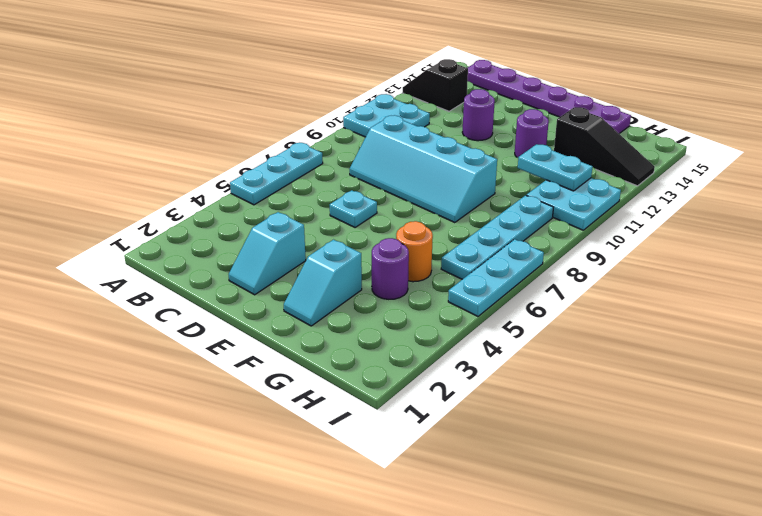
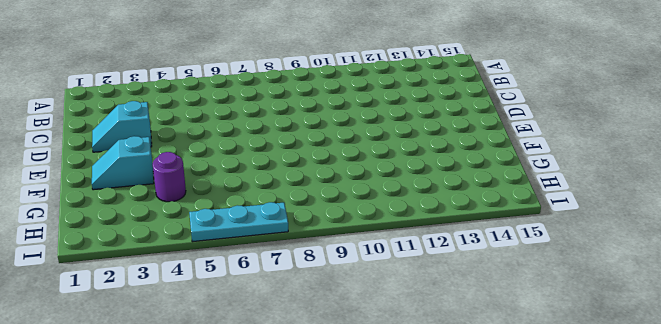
none -> cyan 1x3 plate [230,143,323,205]
none -> cyan 2x2 plate [343,94,430,137]
none -> black 1x2 slope [403,59,468,111]

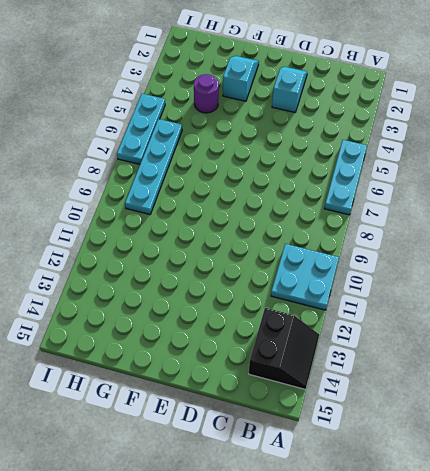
black 2x2 slope [249,308,319,389] -> black 1x2 slope [403,59,468,111]
none -> purple 1x6 plate [467,60,631,134]
none -> cyan 2x4 slope [350,115,497,223]
none -> cyan 1x1 plate [330,190,377,227]

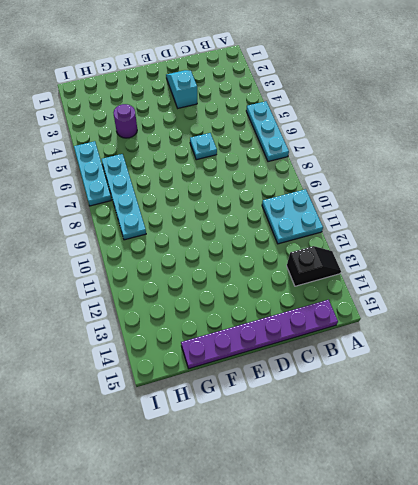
none -> cyan 2x4 slope [350,115,497,223]
none -> purple 1x1 round brick [462,89,495,141]
none -> cyan 1x2 slope [284,240,362,326]

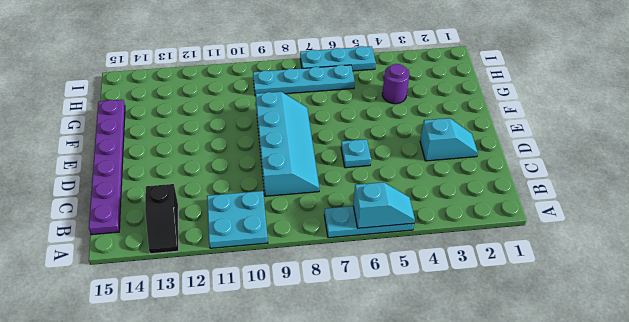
cyan 1x2 slope [353,182,415,228] -> cyan 1x2 slope moved to [284,240,362,326]
none -> purple 1x1 round brick [462,89,495,141]
none -> purple 1x1 round brick [515,109,549,158]
none -> orange 1x1 round brick [396,221,433,282]

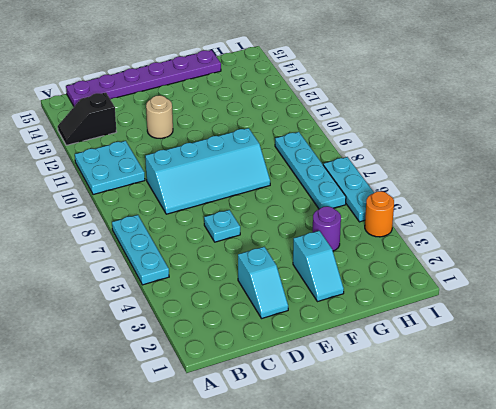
tan 1x1 round brick [146,95,173,138] -> purple 1x1 round brick [462,89,495,141]
orange 1x1 round brick [365,191,394,237] -> orange 1x1 round brick moved to [396,221,433,282]
none -> purple 1x1 round brick [515,109,549,158]
none -> black 1x3 slope [554,107,655,186]
none -> cyan 2x2 plate [526,178,621,230]

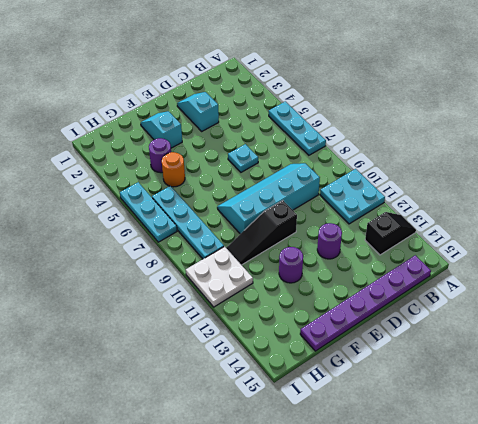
black 1x3 slope [226,201,297,265] -> black 1x3 slope moved to [554,107,655,186]
white 2x2 plate [186,246,253,307] -> cyan 2x2 plate [526,178,621,230]
none -> cyan 1x2 plate [518,144,592,191]

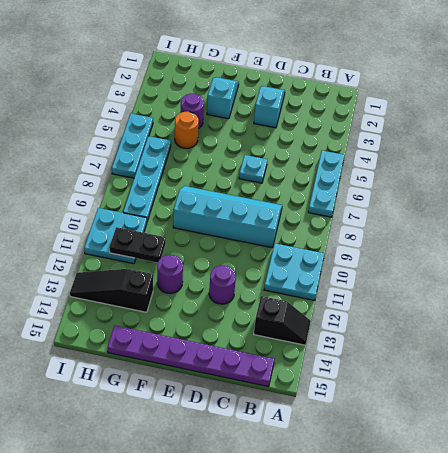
black 1x2 plate [109,227,166,263] -> cyan 1x2 plate [518,144,592,191]

